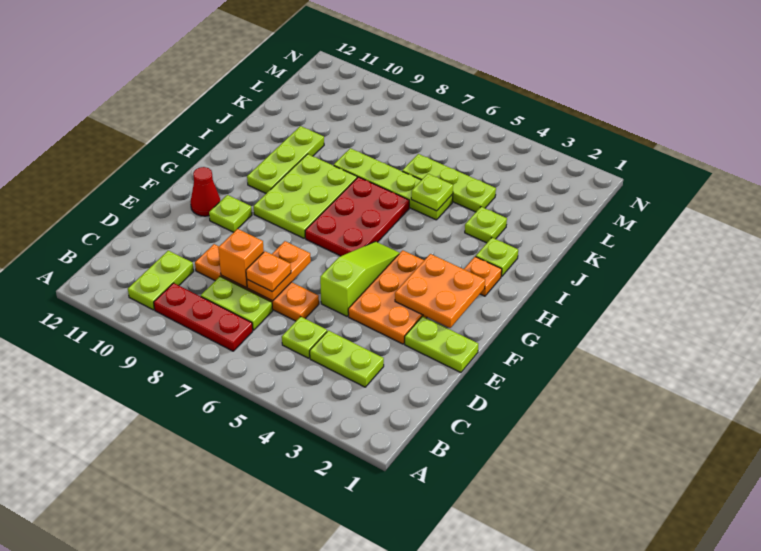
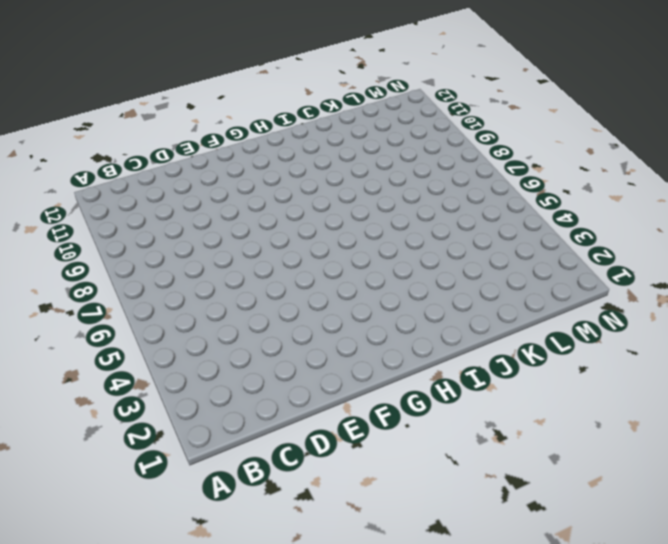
none -> red 1x3 plate [154,283,253,351]
none -> lime 1x2 plate [128,251,194,310]
none -> lime 1x2 plate [310,330,384,387]

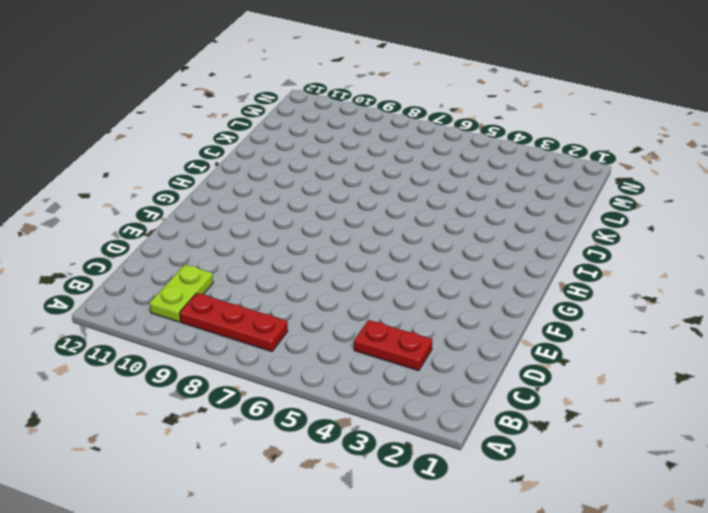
red 1x2 plate [354,320,432,371] -> lime 1x2 plate [310,330,384,387]
none -> lime 1x1 plate [282,317,327,358]
none -> lime 1x2 plate [201,276,273,330]
none -> orange 1x4 plate [195,244,319,321]

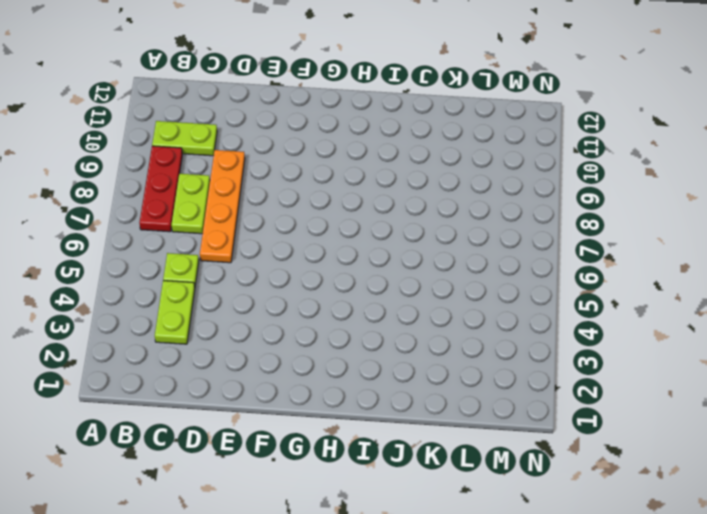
none -> lime 1x2 plate [405,316,478,373]
none -> orange 2x3 plate [348,250,427,344]
none -> lime 1x3 slope [320,242,399,316]

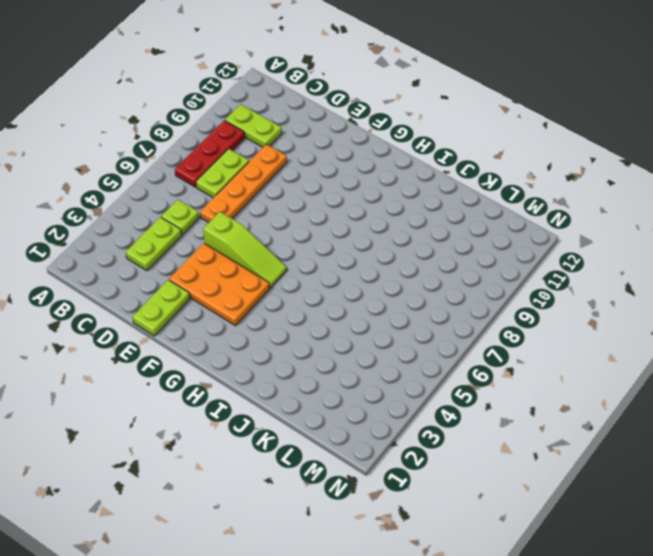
none -> lime 1x1 plate [209,195,252,232]
none -> red 1x1 cone [191,167,220,216]
none -> red 2x3 plate [305,177,409,256]

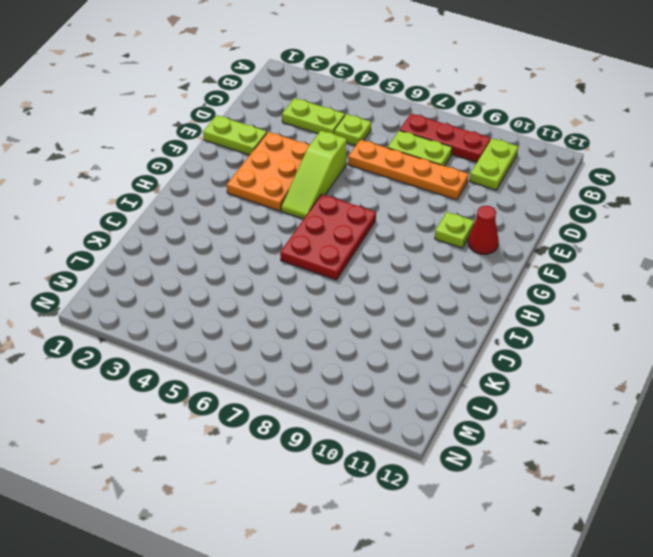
none -> lime 2x3 plate [254,154,357,238]
none -> orange 1x1 plate [464,257,502,296]
none -> lime 1x3 plate [247,126,324,193]

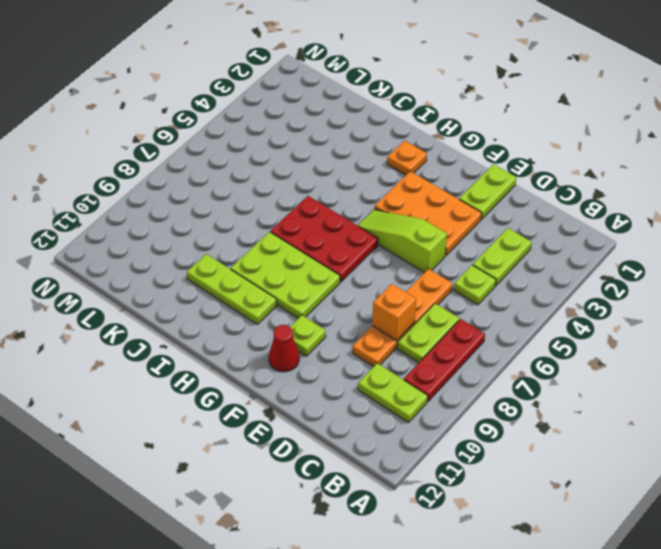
none -> lime 1x1 plate [476,238,518,277]
none -> lime 1x1 plate [465,207,507,243]
none -> lime 1x4 plate [334,148,453,220]

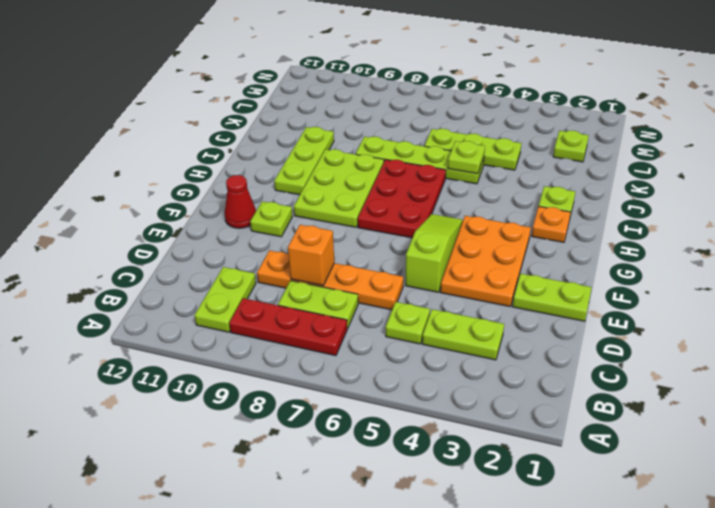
lime 1x1 plate [553,131,589,162] -> lime 1x1 plate moved to [465,207,507,243]
none -> orange 1x2 plate [247,241,311,301]
none -> orange 2x2 plate [395,254,485,328]
none -> orange 1x1 plate [246,251,291,292]

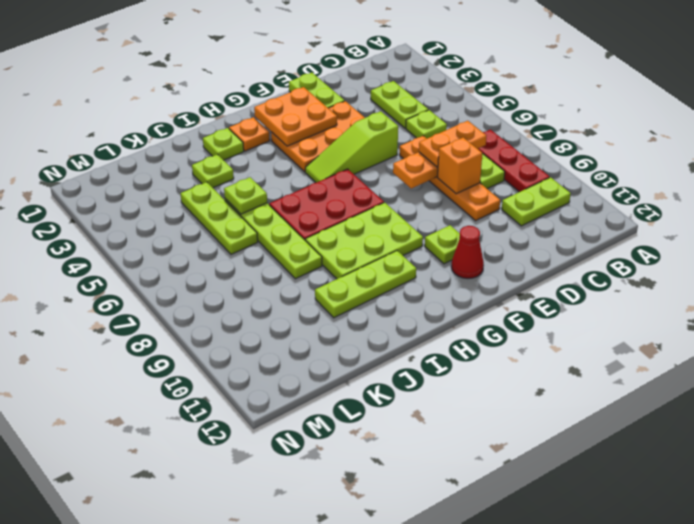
orange 1x2 plate [419,121,486,167] -> orange 1x1 plate [246,251,291,292]

